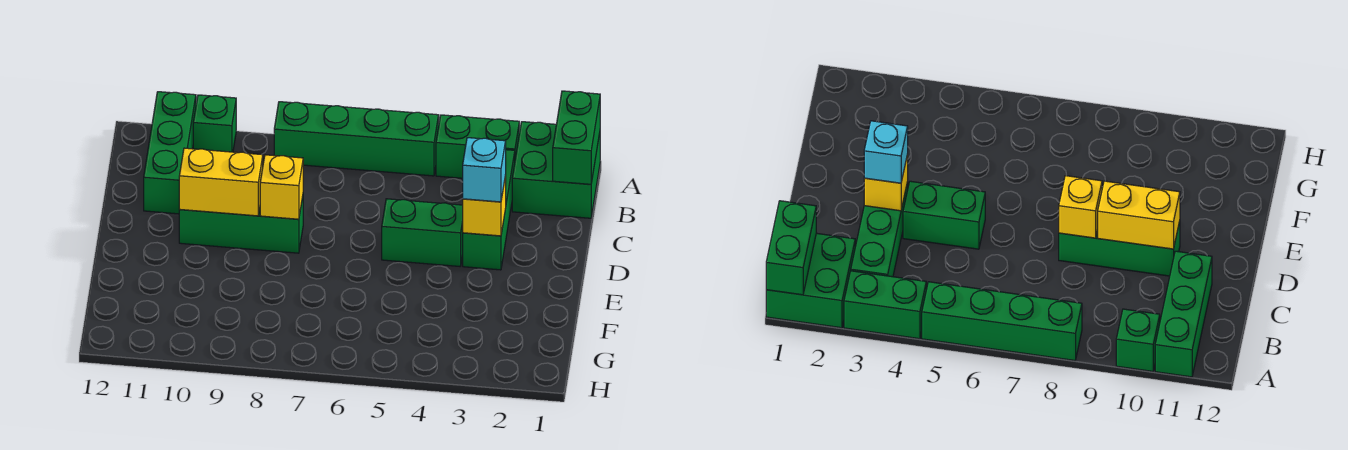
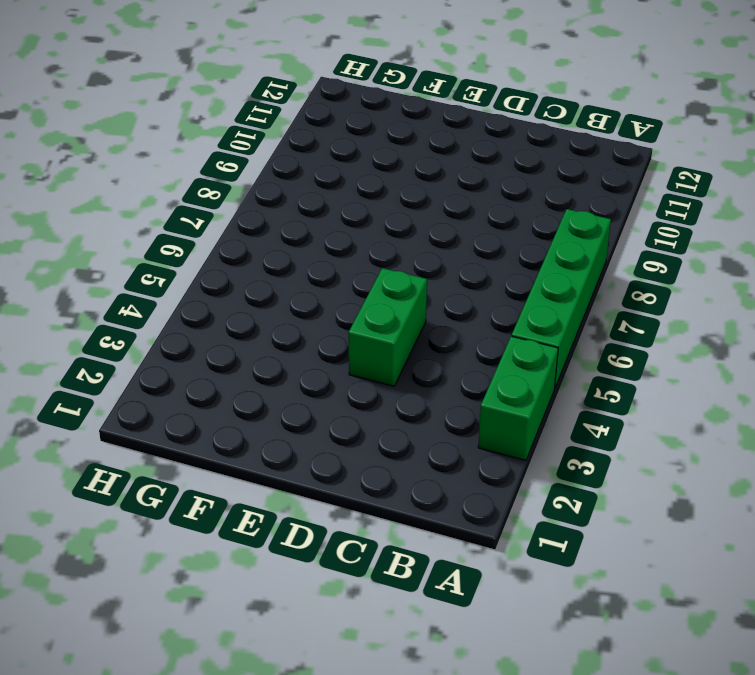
none -> green 2x2 brick [512,122,600,218]
none -> green 1x1 brick [193,95,236,152]
none -> green 1x3 brick [144,92,196,214]

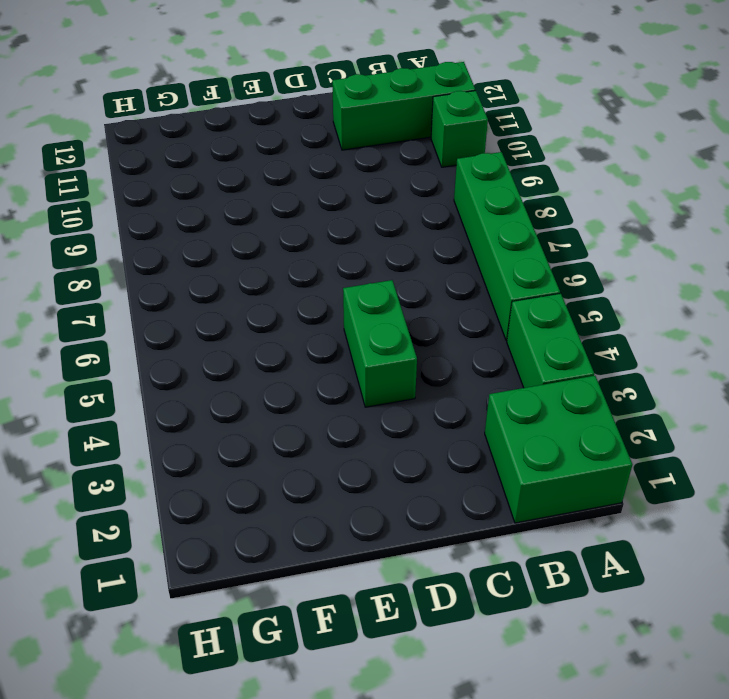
none -> green 1x3 brick [463,150,515,270]
none -> green 1x3 brick [179,196,303,253]
none -> green 1x2 brick [553,91,600,184]

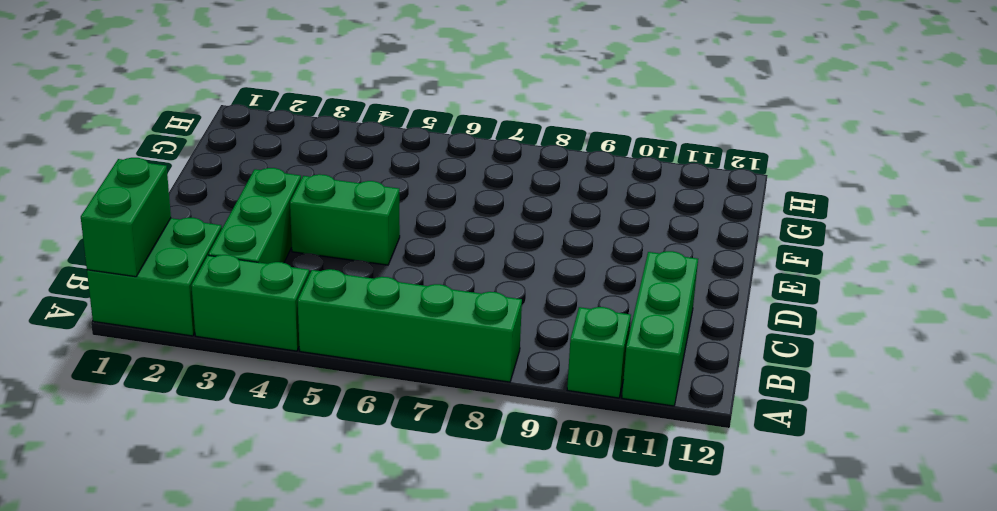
none -> green 1x3 brick [179,196,303,253]
none -> yellow 1x1 brick [463,175,506,236]
none -> yellow 1x1 brick [260,155,303,219]

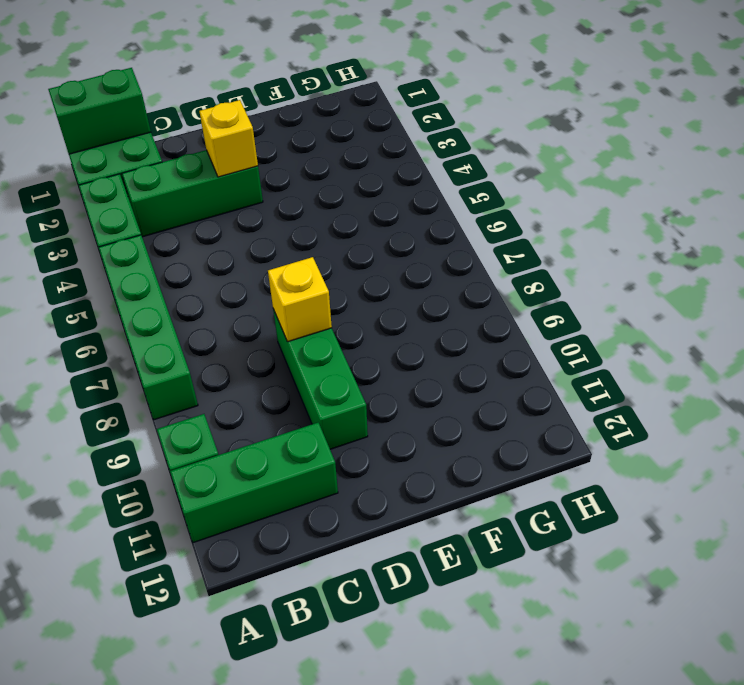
none -> green 1x2 brick [382,199,463,266]
none -> yellow 1x2 brick [179,148,263,216]
none -> cyan 1x1 brick [463,138,506,202]

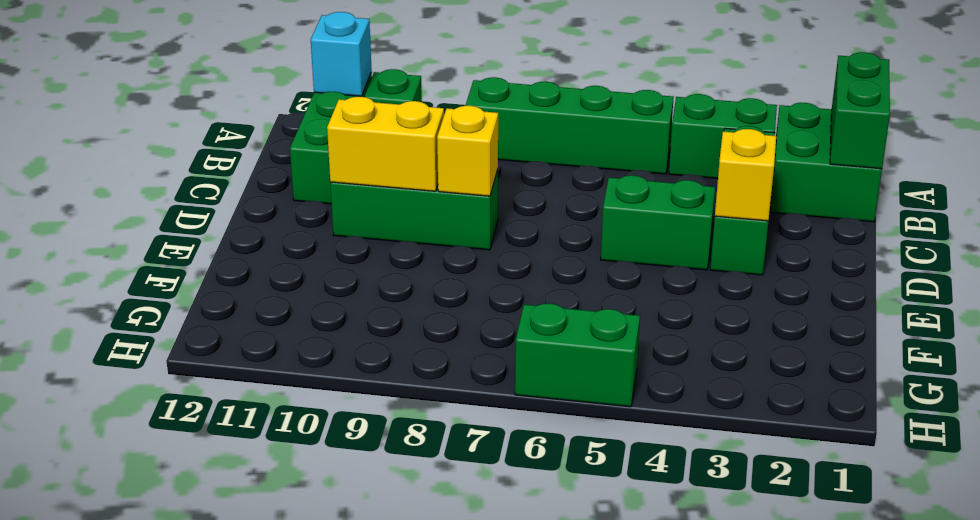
cyan 1x1 brick [311,12,372,96] -> cyan 1x1 brick moved to [463,138,506,202]
green 1x2 brick [515,304,640,407] -> none

